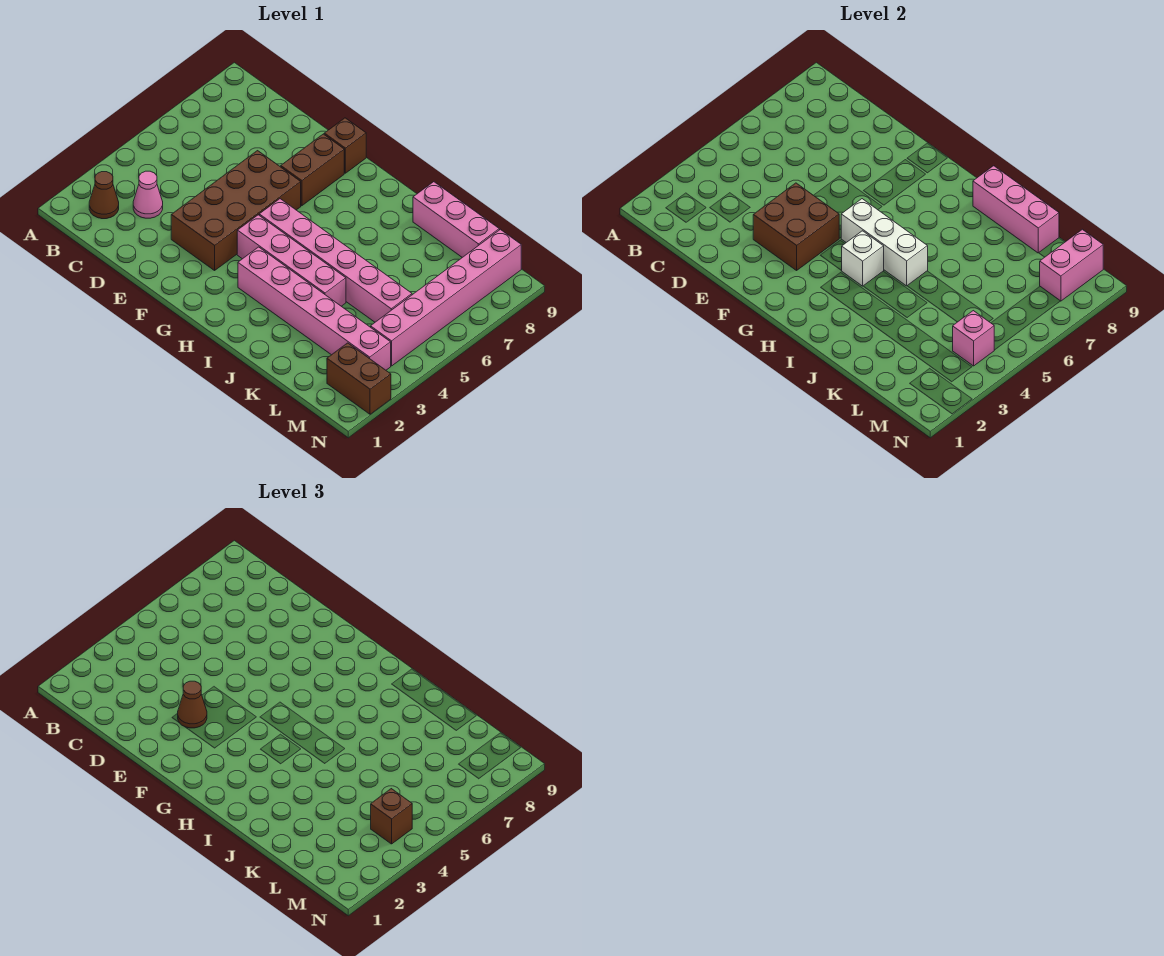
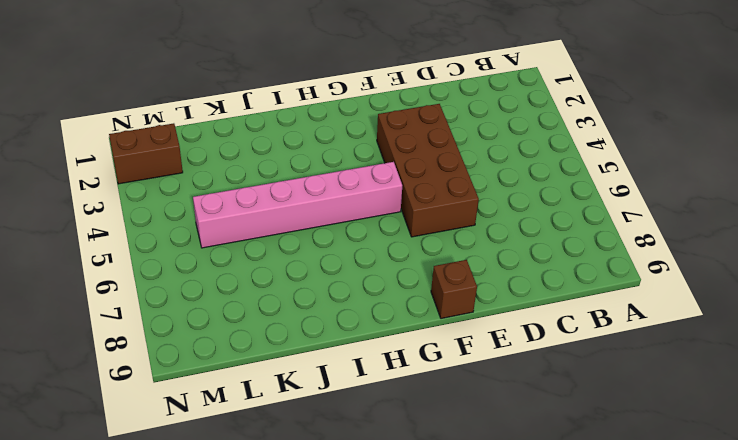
none -> brown 1x1 cone [89,172,119,219]
none -> pink 1x1 cone [133,171,163,218]
none -> brown 1x2 brick [281,134,344,206]

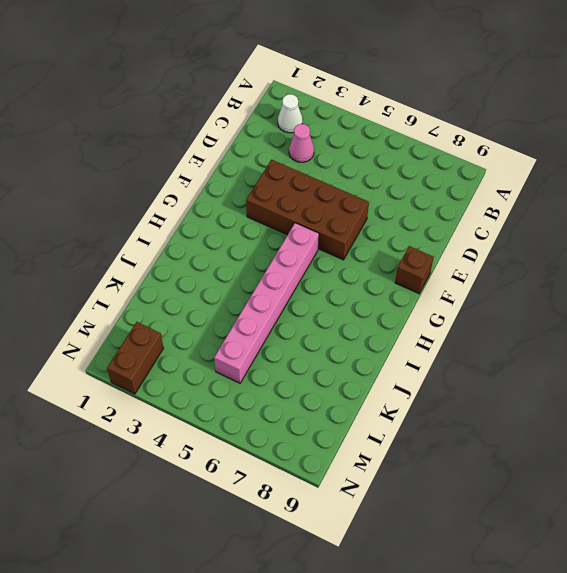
white 1x1 cone [278,94,303,133] -> brown 1x1 cone [89,172,119,219]
none -> brown 1x2 brick [281,134,344,206]
none -> pink 1x4 brick [237,215,346,306]
none -> pink 1x6 brick [238,247,391,370]

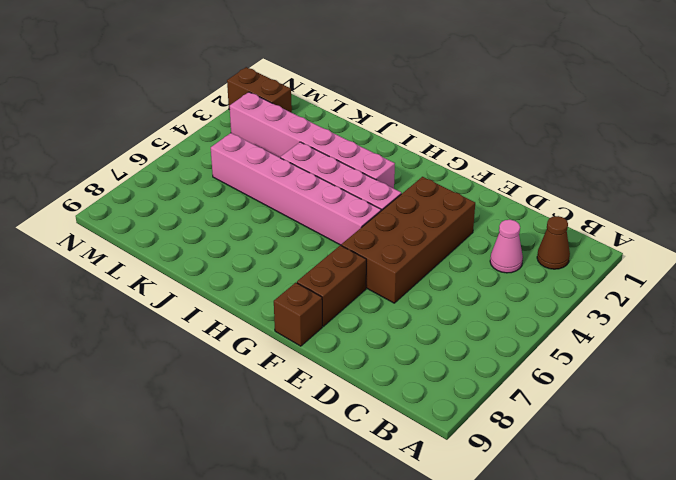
none -> pink 1x3 brick [413,182,499,257]
none -> pink 1x6 brick [371,229,521,366]
none -> brown 2x2 brick [753,183,839,270]

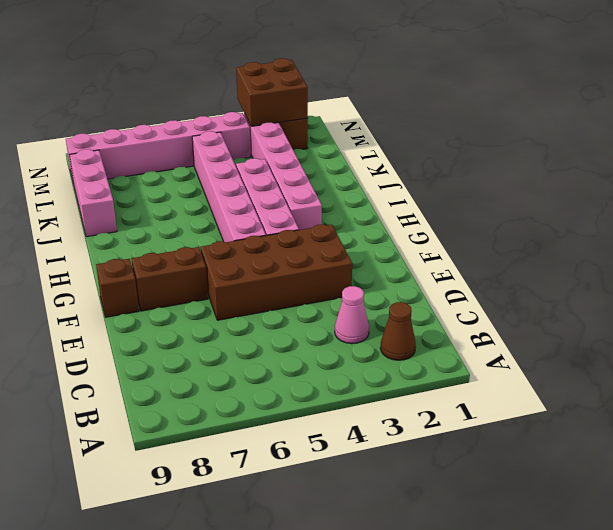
brown 2x2 brick [236,58,308,126] -> brown 2x2 brick moved to [753,183,839,270]
none -> white 1x3 brick [841,199,928,286]
none -> white 1x1 brick [841,231,884,286]
none -> pink 1x3 brick [973,166,1059,253]

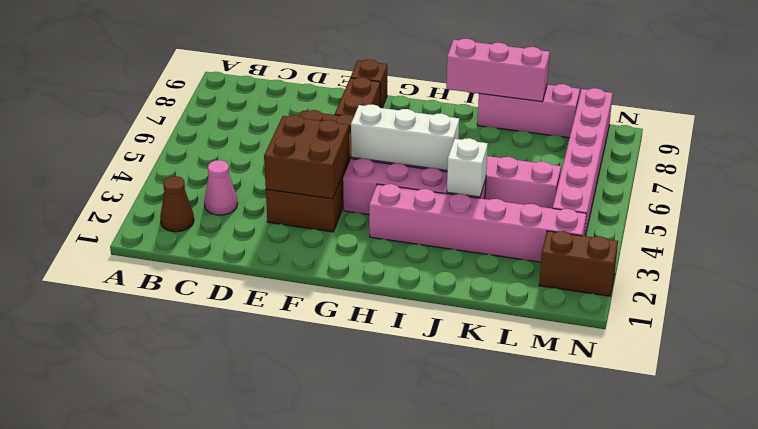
white 1x1 brick [447,138,488,197] -> white 1x1 brick moved to [841,231,884,286]
none -> pink 1x1 brick [953,311,994,366]
none -> pink 1x2 brick [1040,229,1103,301]
none -> brown 1x1 cone [178,681,207,728]

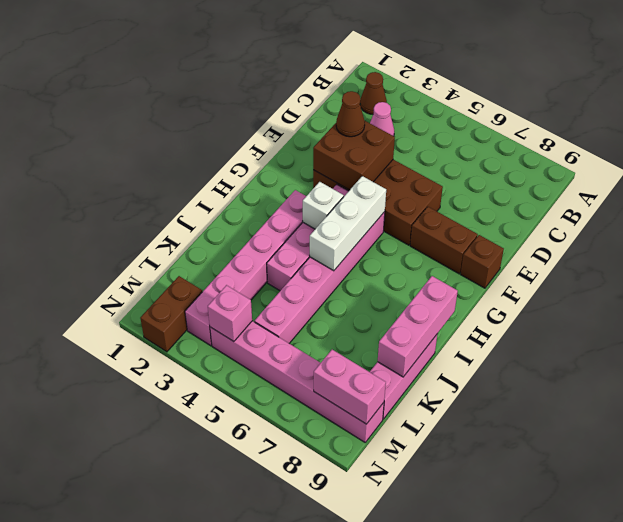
none -> brown 1x1 brick [371,789,412,844]

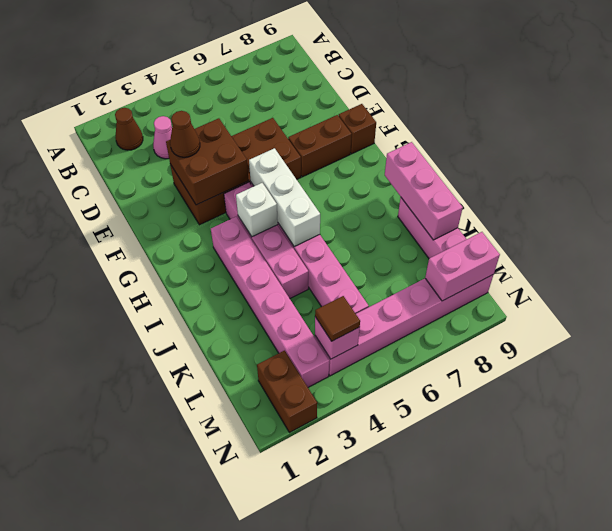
brown 1x1 tile [315,296,360,341] -> brown 1x1 brick [371,789,412,844]

